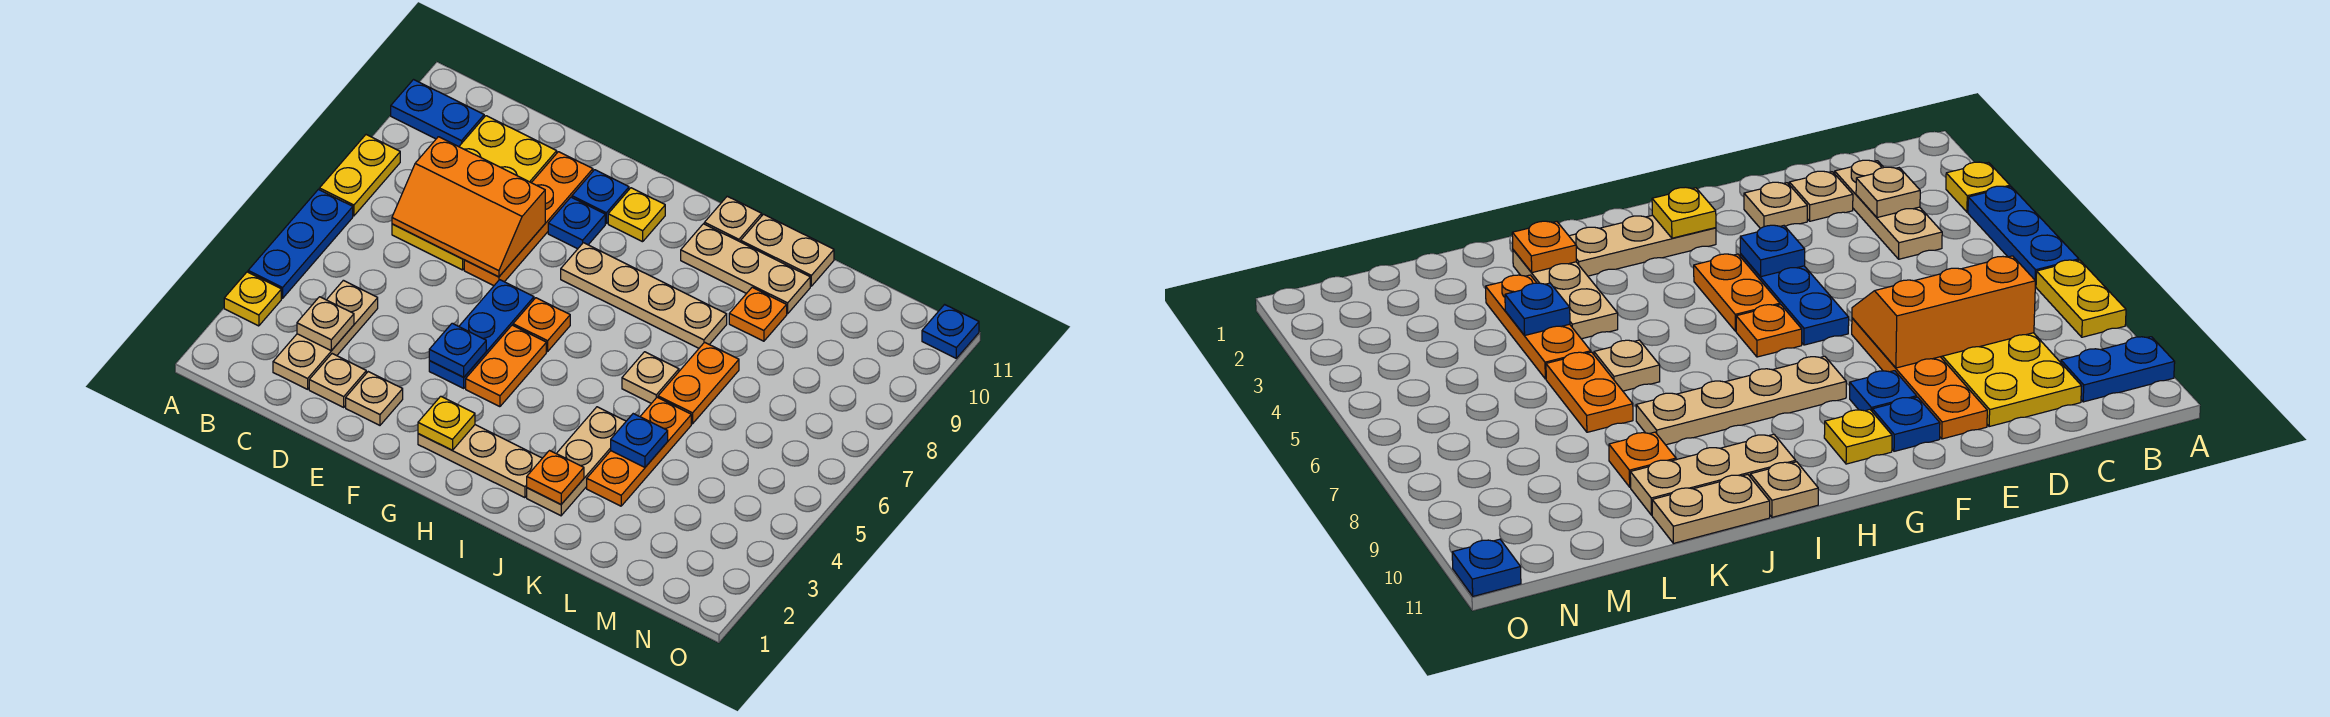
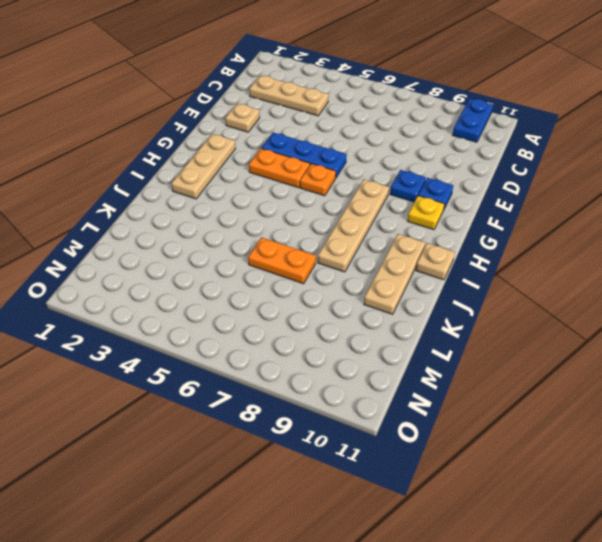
none -> yellow 1x1 plate [224,272,281,326]
none -> blue 1x3 plate [248,189,353,298]
none -> yellow 1x2 plate [319,135,400,216]
none -> yellow 2x4 plate [392,116,557,270]

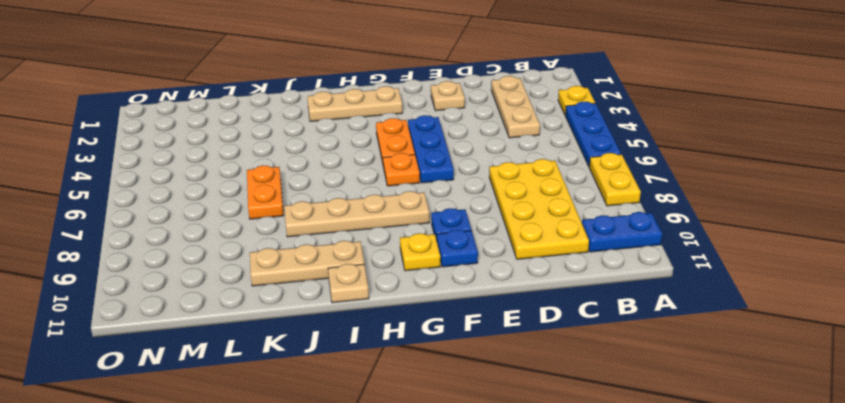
none -> tan 1x1 plate [309,354,366,407]
none -> orange 1x4 plate [464,152,593,286]
none -> tan 1x3 plate [527,407,626,516]
none -> tan 1x1 plate [622,352,679,403]

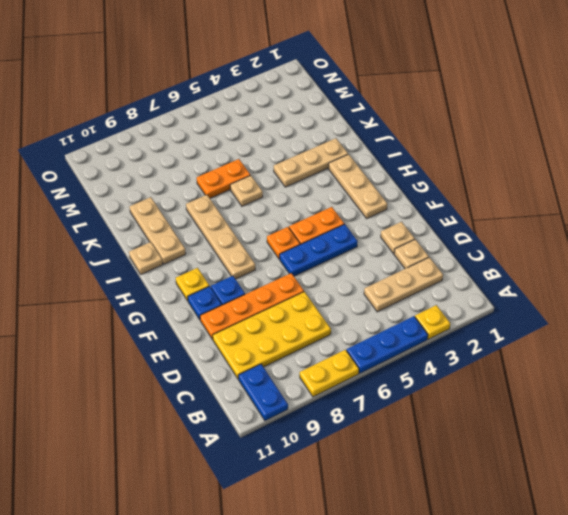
none -> tan 1x2 plate [741,214,834,286]
none -> orange 1x3 plate [587,397,691,506]
none -> orange 1x1 plate [729,287,787,341]
none -> blue 1x1 plate [922,305,979,358]

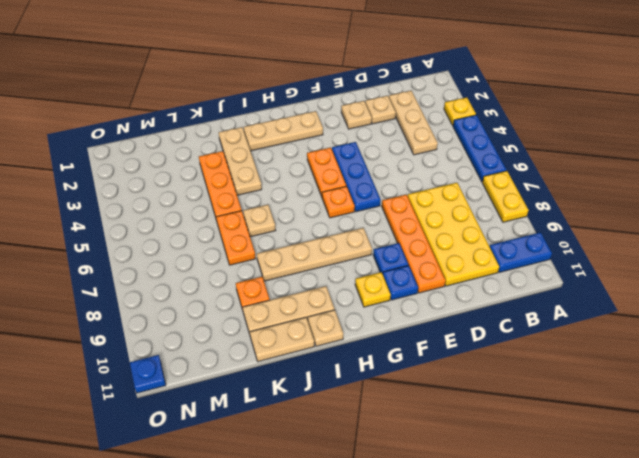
none -> tan 1x1 plate [297,297,354,351]
none -> orange 2x3 slope [392,137,545,277]
none -> blue 1x1 plate [429,323,486,377]
none -> yellow 1x1 plate [418,396,475,450]

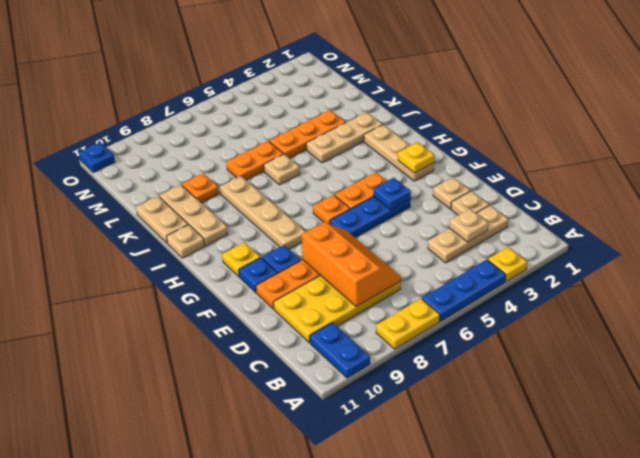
none -> orange 1x1 plate [527,451,584,504]
none -> blue 1x1 plate [611,414,668,467]

